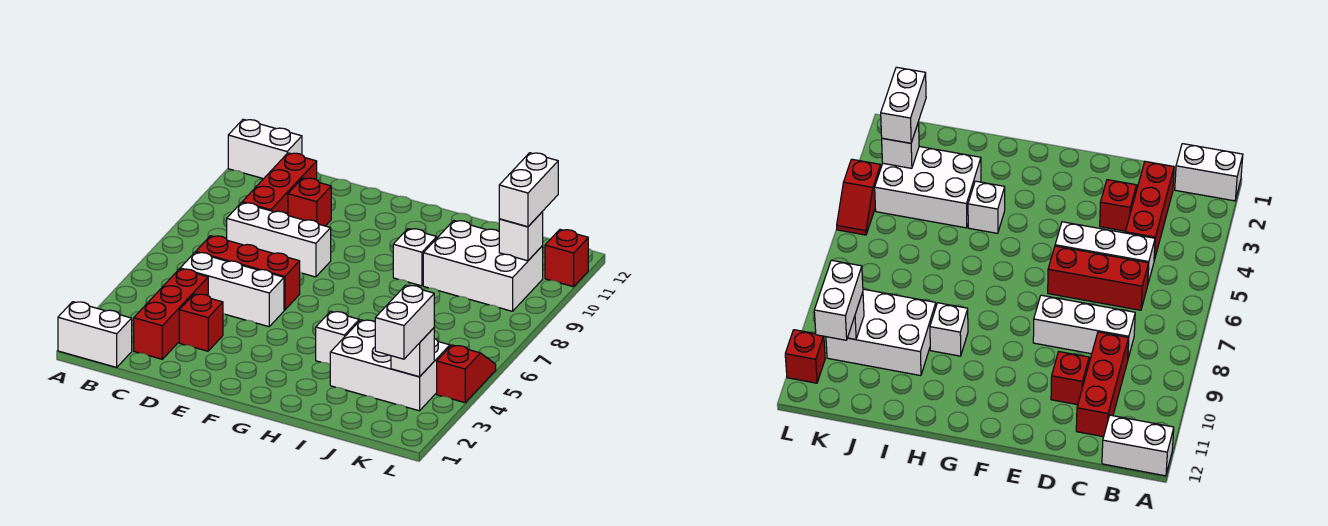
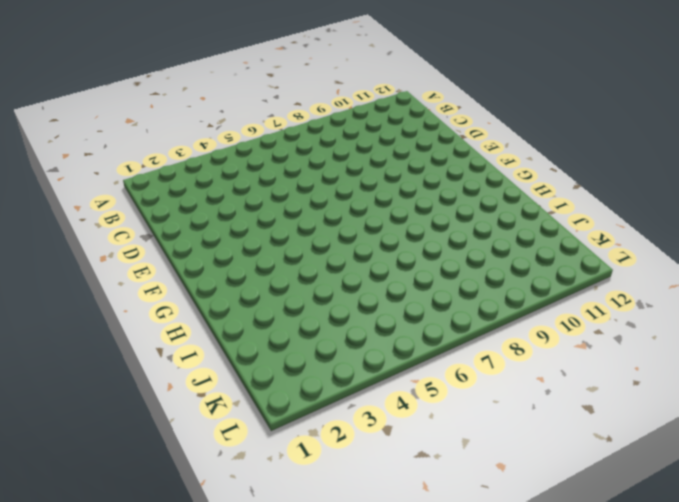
none -> white 1x2 brick [58,302,132,367]
none -> white 1x2 brick [228,119,302,179]
none -> red 1x3 brick [134,269,208,359]

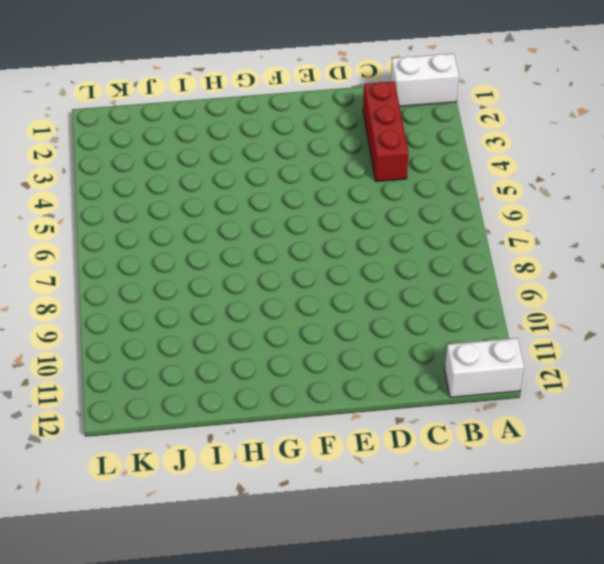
none -> white 1x3 brick [180,252,284,327]
none -> red 1x3 brick [196,236,300,310]
none -> white 1x3 brick [227,203,331,277]

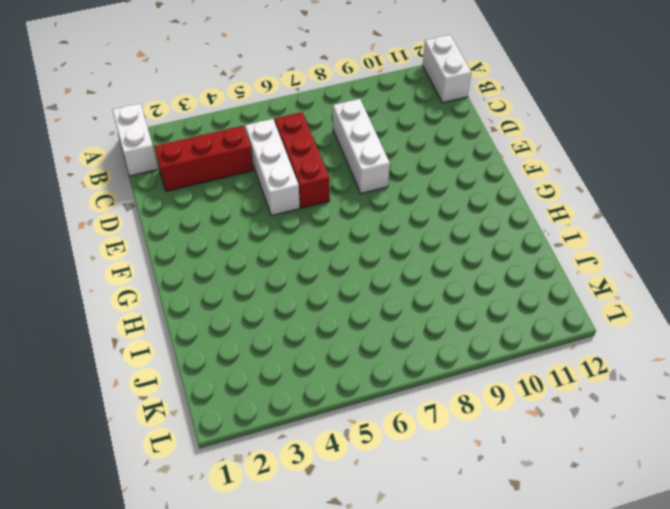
none -> red 1x3 brick [242,153,317,214]
none -> red 1x1 brick [179,294,223,351]
none -> red 1x1 brick [288,178,331,226]

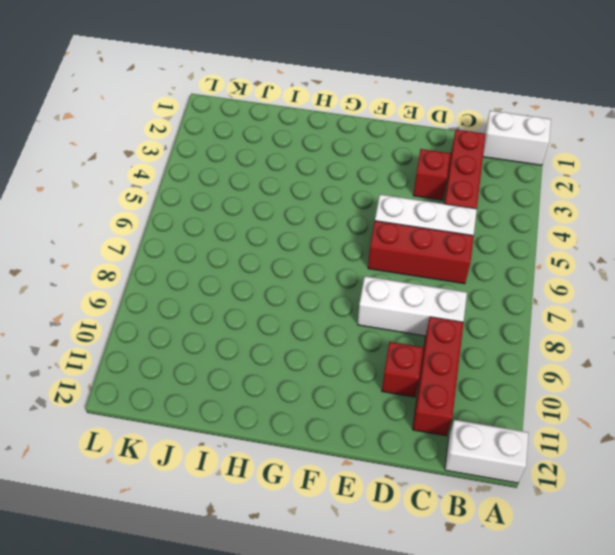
none -> white 1x1 brick [316,311,359,364]
none -> white 1x1 brick [393,229,437,286]
none -> white 2x3 brick [330,320,450,411]

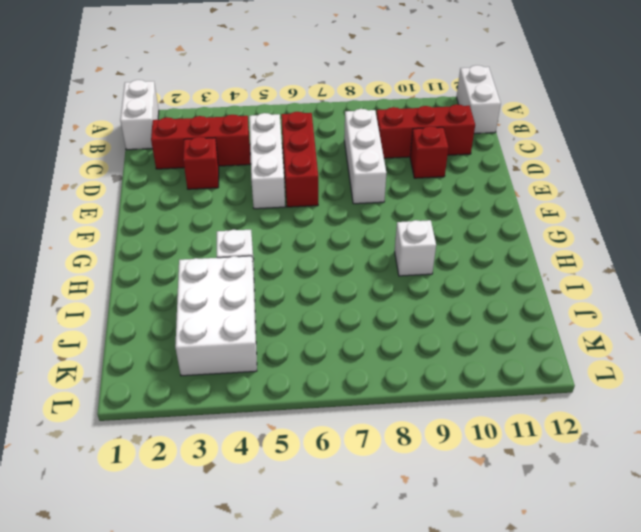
none -> white 2x3 brick [423,221,543,311]
none -> red 1x2 slope [437,345,496,403]
none -> red 1x1 brick [545,230,588,287]

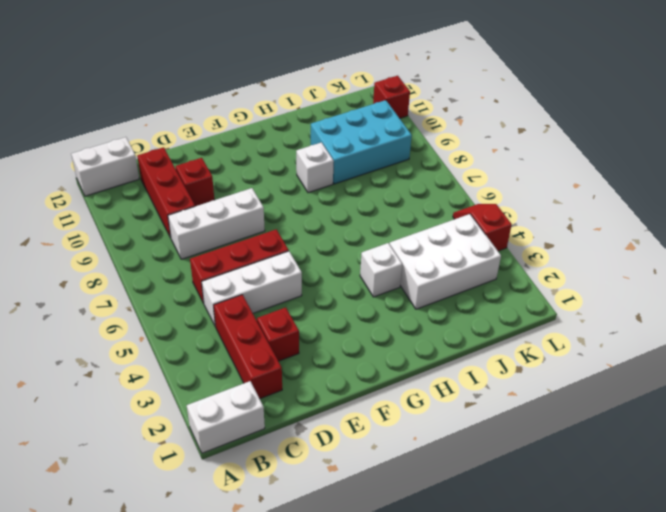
cyan 2x3 brick [311,100,412,184] -> white 2x3 brick [423,221,543,311]
none -> white 1x1 brick [391,328,434,377]
none -> white 1x1 brick [499,212,543,261]
none -> white 1x2 brick [375,285,434,359]

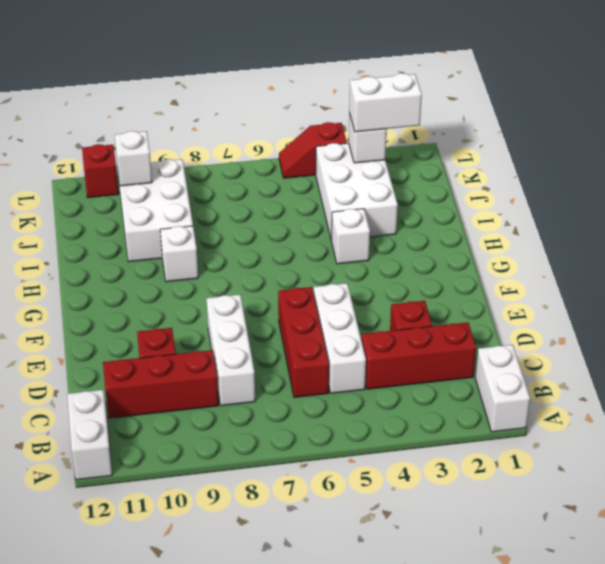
none -> white 1x2 brick [499,153,558,227]

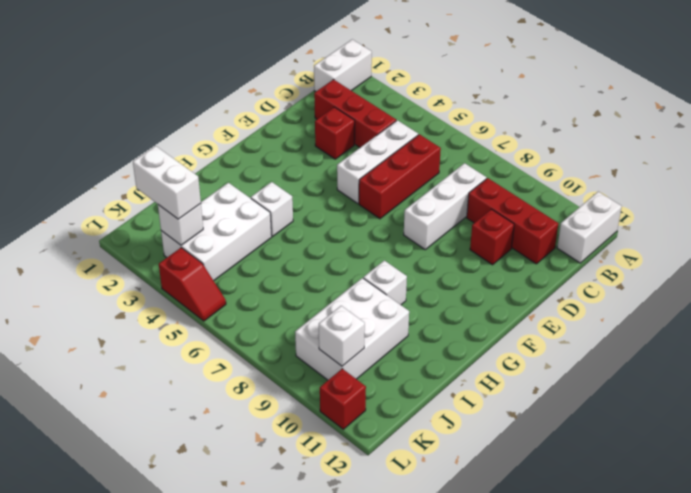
none -> white 1x2 brick [499,153,558,227]

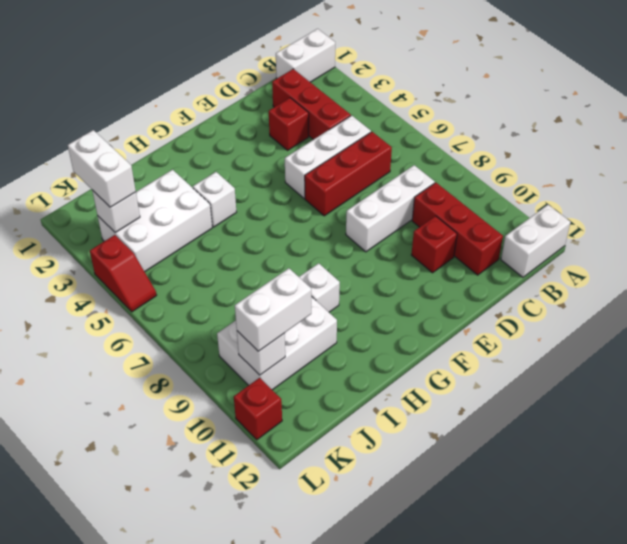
white 1x2 brick [235,268,311,351] -> white 1x2 brick turned to [499,153,558,227]

